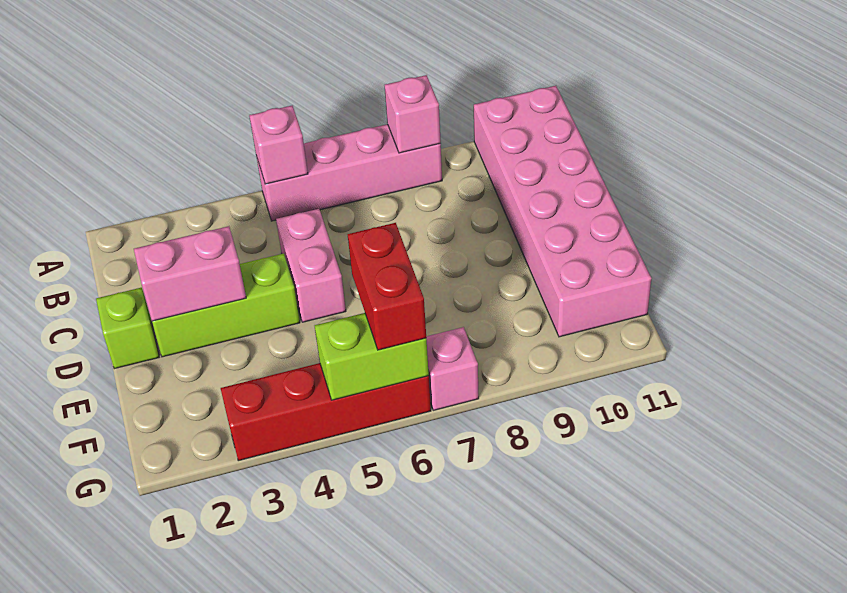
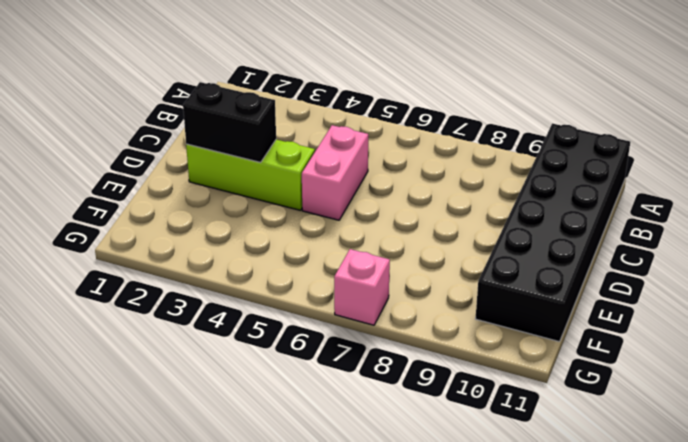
black 2x6 brick [475,124,630,342] -> pink 2x6 brick [474,86,652,337]
black 1x2 brick [183,82,276,162] -> pink 1x2 brick [134,226,246,321]
none -> pink 1x4 brick [256,124,442,221]
none -> lime 1x1 brick [96,288,159,369]
none -> red 1x4 brick [221,363,431,461]

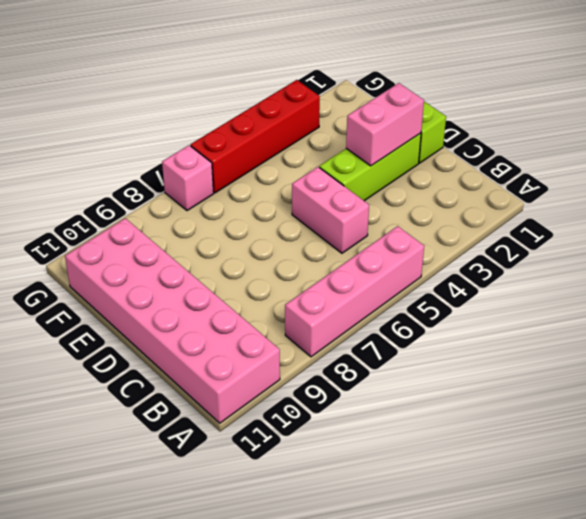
none -> pink 1x1 brick [249,106,308,184]
none -> pink 1x1 brick [385,75,441,153]
none -> lime 1x2 brick [315,313,429,400]

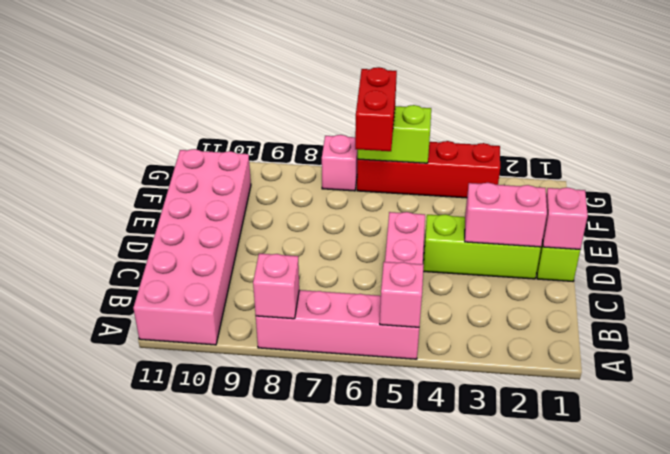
pink 1x1 brick [542,187,588,249] -> none

